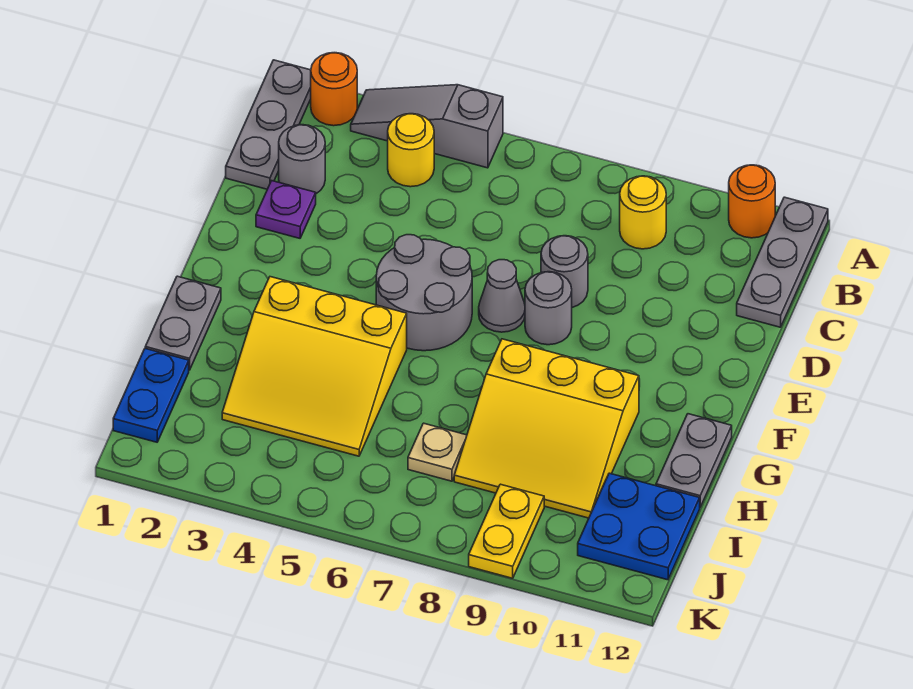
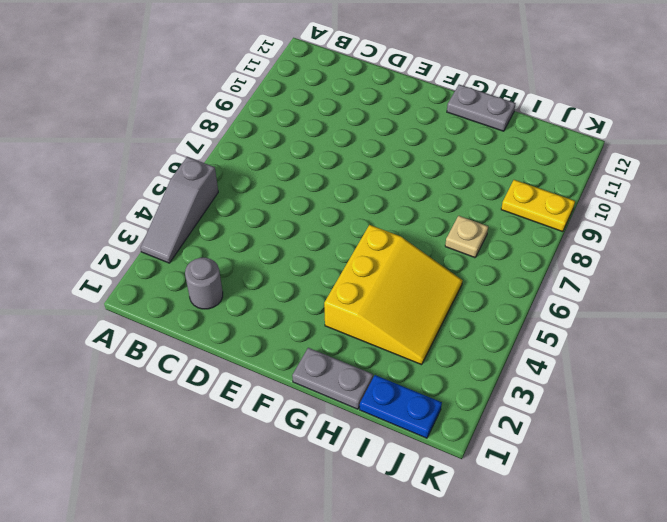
none -> grey 1x3 plate [226,60,311,189]
none -> orange 1x1 round brick [311,53,357,126]
none -> orange 1x1 round brick [729,165,775,238]

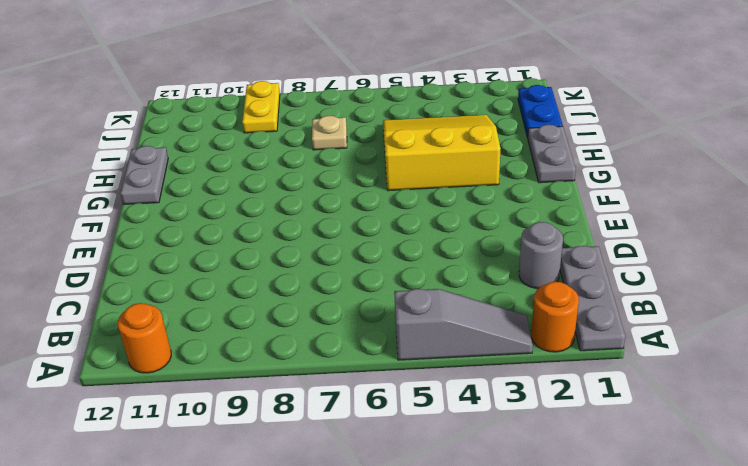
none -> grey 1x3 plate [737,197,828,327]
none -> yellow 1x1 round brick [388,114,434,187]
none -> yellow 1x1 round brick [620,176,666,249]

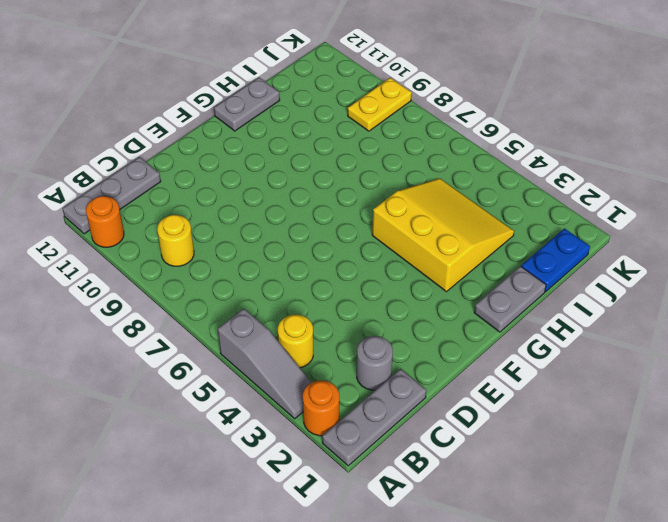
none -> purple 1x1 plate [256,181,316,238]
none -> grey 1x1 round brick [541,236,588,307]
none -> grey 2x2 round brick [376,235,472,351]

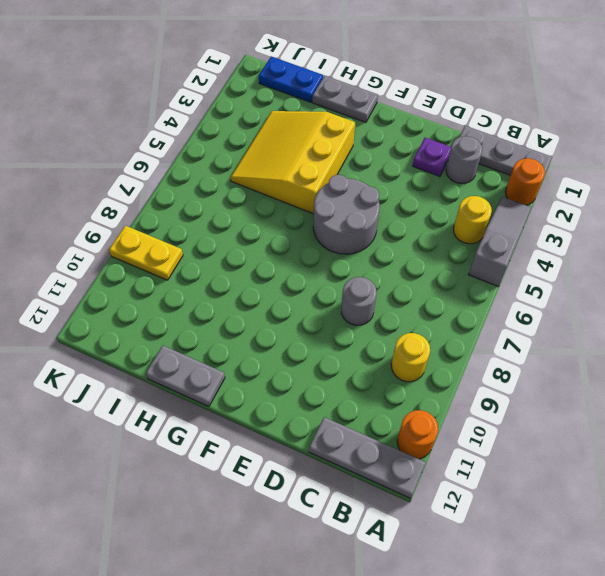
none -> grey 1x1 cone [479,260,525,332]
none -> grey 1x1 round brick [525,272,572,345]
none -> yellow 3x3 slope [454,339,639,518]

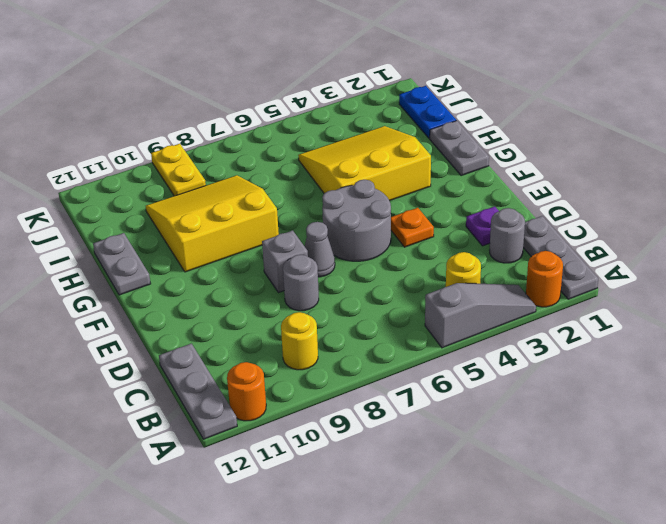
orange 1x1 plate [391,208,434,247] -> none
grey 1x1 brick [262,230,308,293] -> grey 1x1 round brick [525,272,572,345]
none -> tan 1x1 plate [408,423,467,481]
none -> blue 2x2 plate [578,473,700,580]

